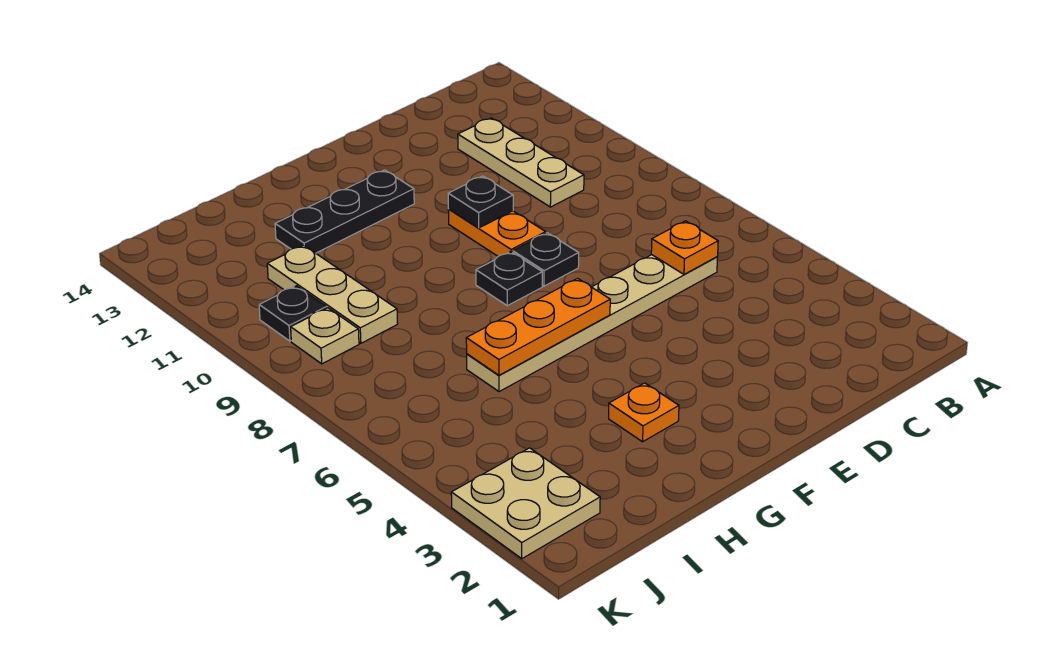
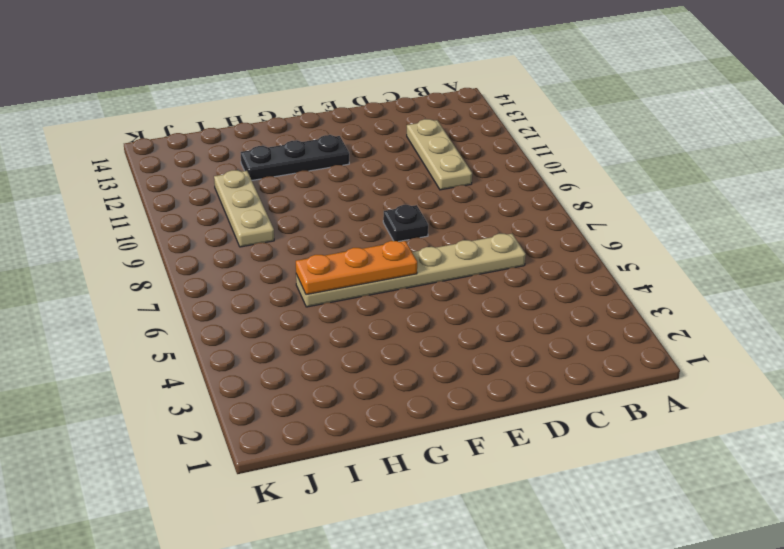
none -> orange 1x2 plate [448,209,546,256]
none -> black 1x1 plate [476,252,542,306]
none -> orange 1x1 plate [609,383,679,442]

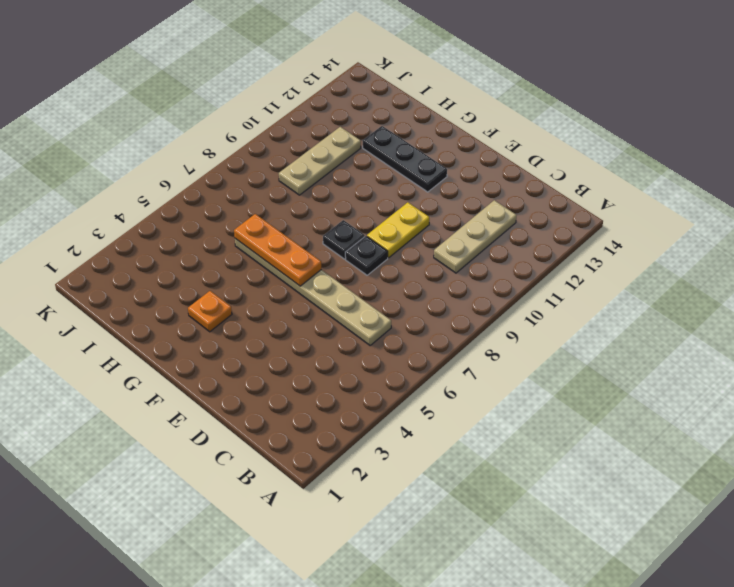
yellow 1x2 plate [367,202,429,258] -> orange 1x2 plate [448,209,546,256]
none -> tan 2x2 plate [451,448,600,559]
none -> tan 1x1 plate [291,308,359,364]
none -> black 1x1 plate [259,286,326,341]

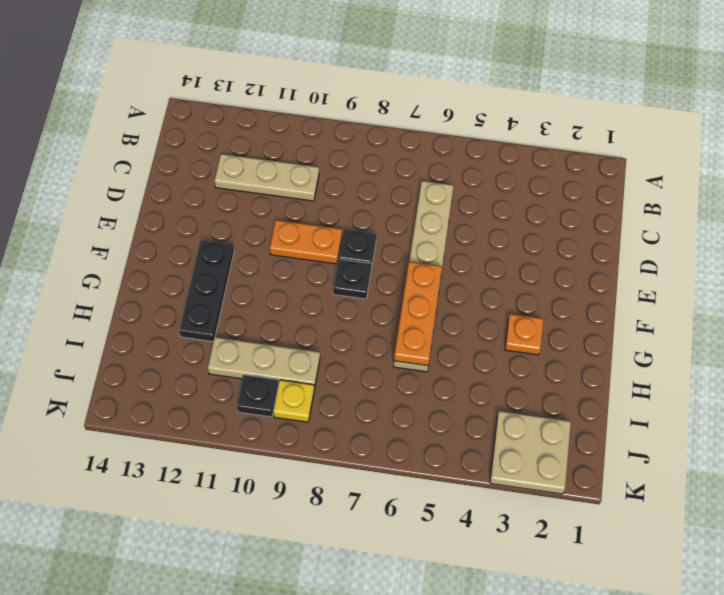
yellow 1x1 plate [273,380,314,422] -> tan 1x1 plate [291,308,359,364]
none -> orange 1x1 plate [651,221,718,274]
none -> black 1x1 plate [448,176,513,228]

